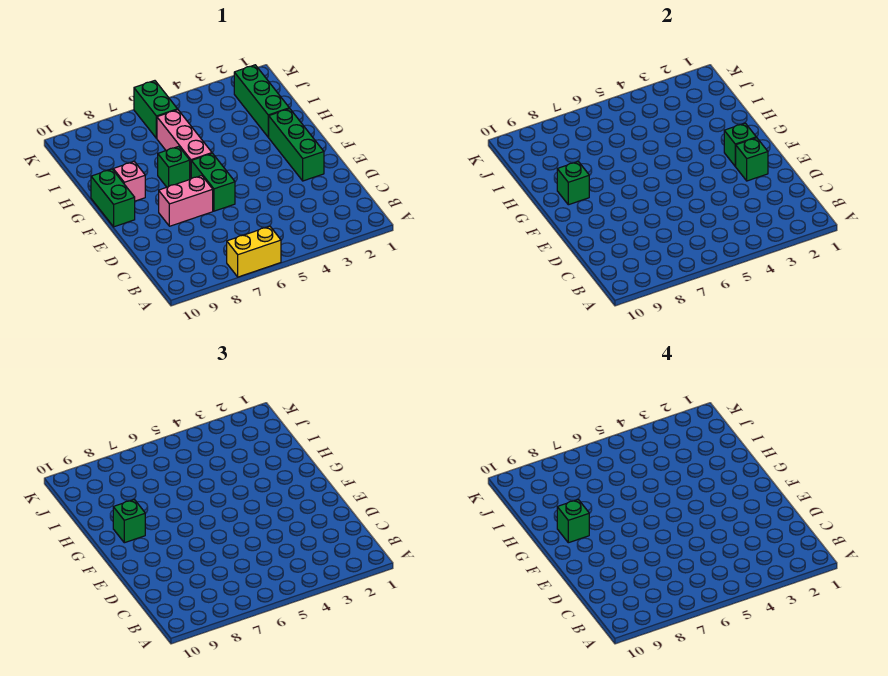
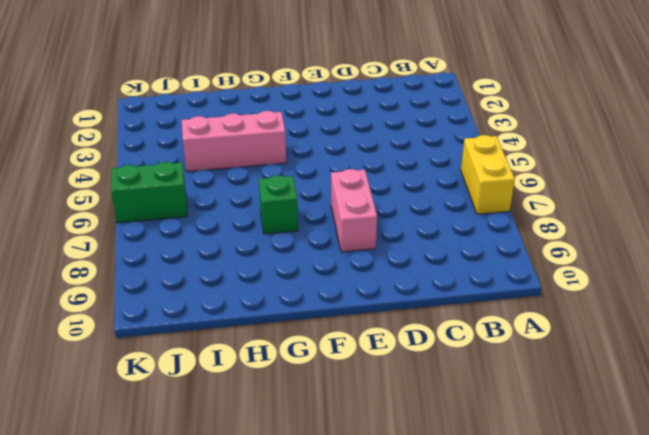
pink 1x3 brick [182,111,286,172] -> pink 1x3 brick moved to [157,110,212,179]
none -> green 1x3 brick [269,109,324,181]
none -> green 1x2 brick [191,153,235,211]
none -> green 1x2 brick [91,169,135,227]

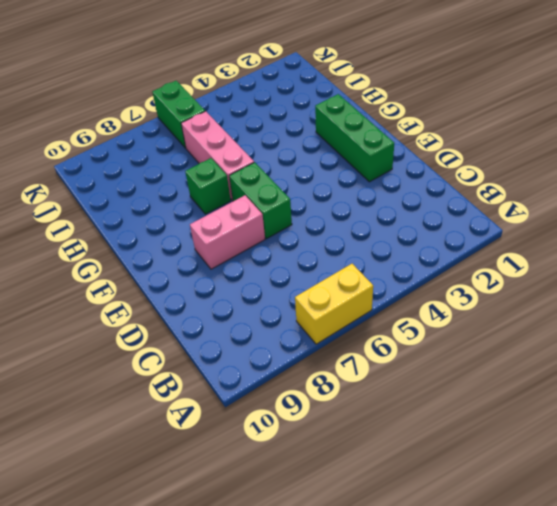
none -> green 1x2 brick [91,169,135,227]
none -> pink 1x1 brick [113,162,145,201]
none -> green 1x3 brick [234,65,289,137]

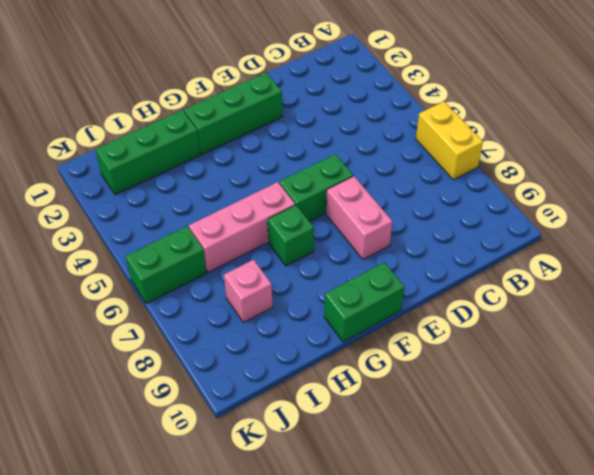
pink 1x1 brick [224,260,273,322] -> pink 1x1 brick moved to [113,162,145,201]
none -> green 1x1 brick [736,138,768,181]
none -> green 1x1 brick [724,123,756,166]
none -> green 1x1 brick [557,162,589,205]

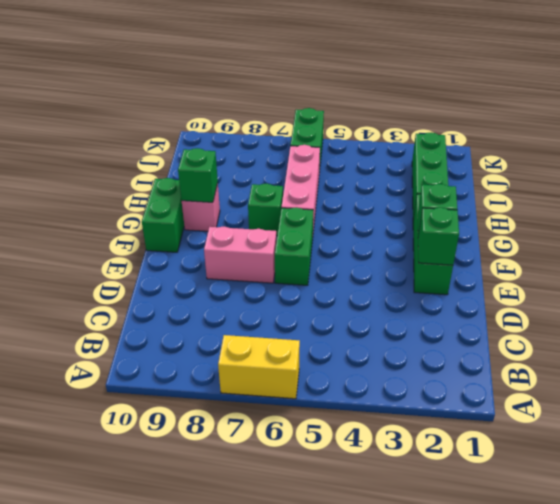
none -> green 1x1 brick [113,500,145,543]
none -> green 1x1 brick [557,500,589,543]

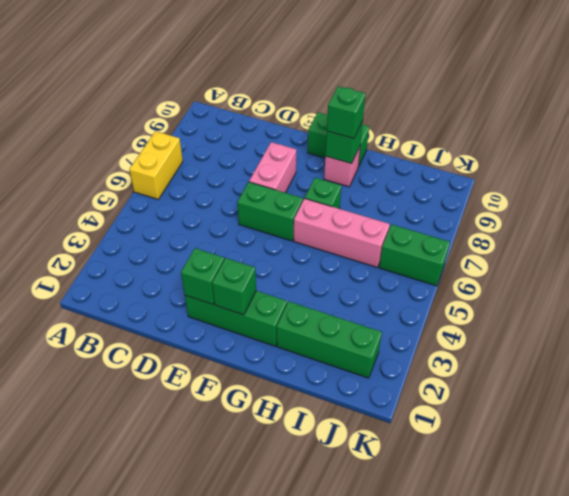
none -> green 1x1 brick [557,500,589,543]

